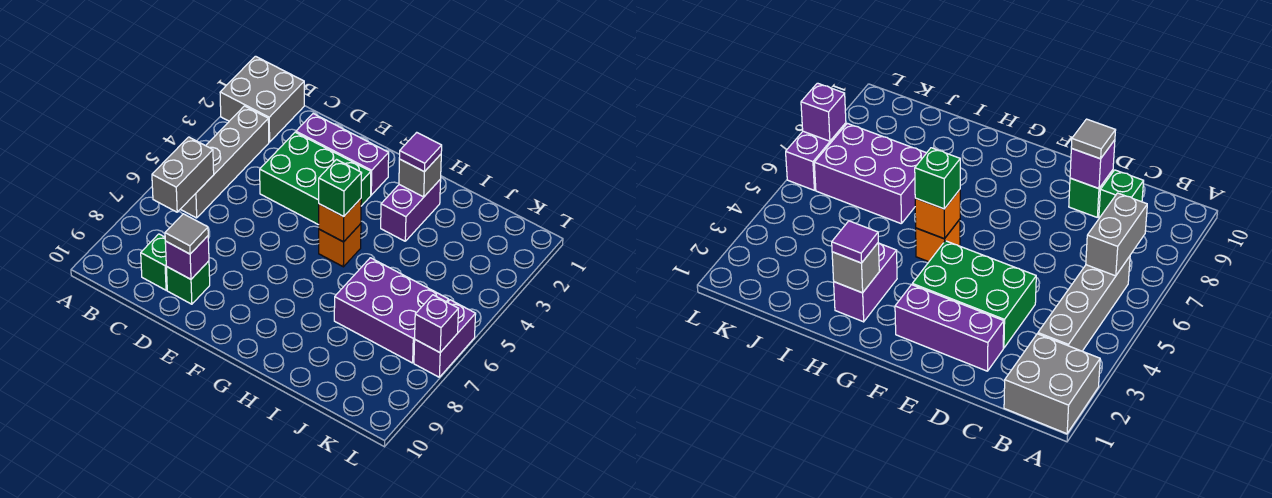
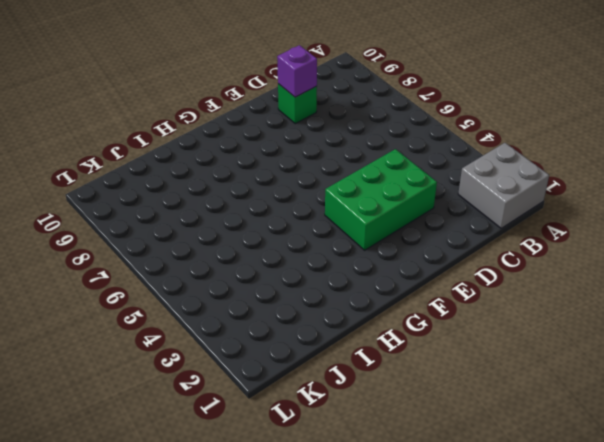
none -> grey 1x4 brick [180,106,269,218]
none -> green 1x1 brick [141,234,167,290]
none -> purple 1x3 brick [296,114,389,195]

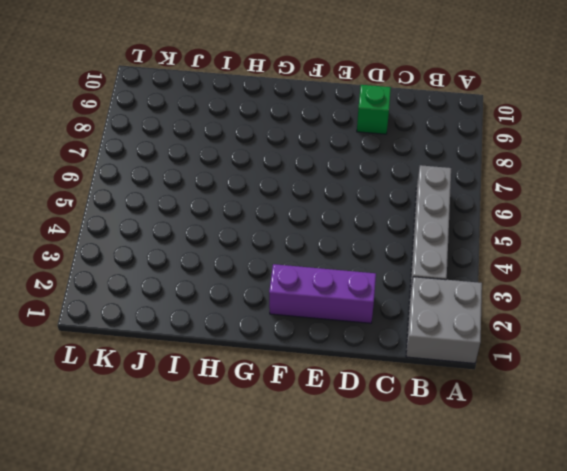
none -> green 1x1 brick [141,234,167,290]
none -> green 2x3 brick [260,132,371,225]
none -> orange 1x1 brick [319,224,361,267]

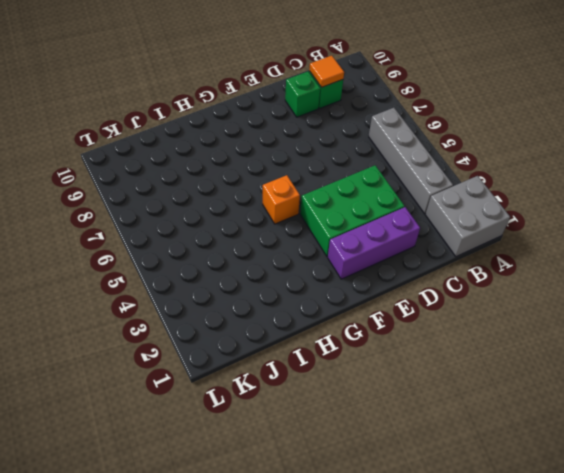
orange 1x1 tile [309,56,344,87] -> none
none -> purple 1x2 brick [381,179,441,241]
none -> purple 2x3 brick [334,258,449,363]
none -> purple 1x2 brick [414,300,476,377]

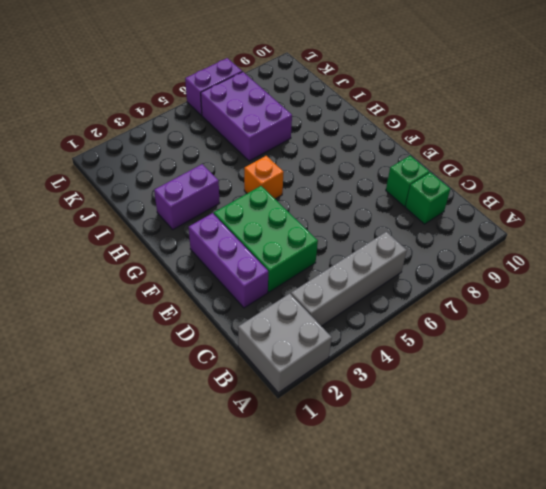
none -> grey 1x2 brick [152,137,214,212]
none -> purple 1x1 brick [165,236,209,279]
none -> orange 1x1 brick [319,199,361,242]

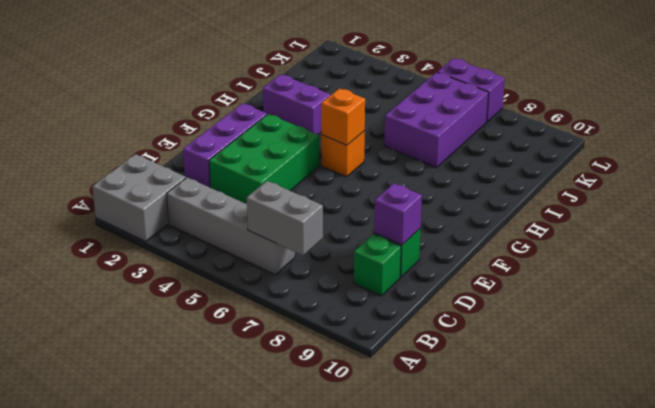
none -> grey 1x1 brick [399,154,441,197]
none -> purple 1x1 brick [415,295,458,352]
none -> grey 1x1 tile [165,214,208,254]

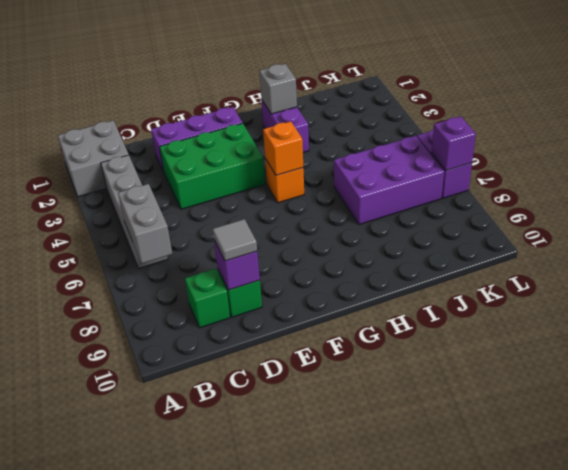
none -> green 1x1 brick [319,160,362,216]
none -> purple 1x1 tile [399,132,442,172]

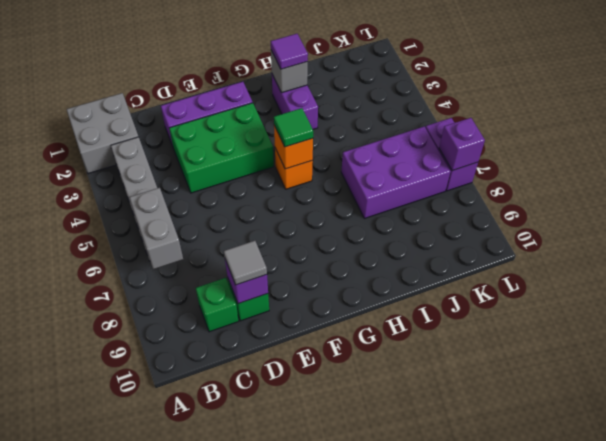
green 1x1 tile [274,108,313,147] -> green 1x1 brick [319,160,362,216]

